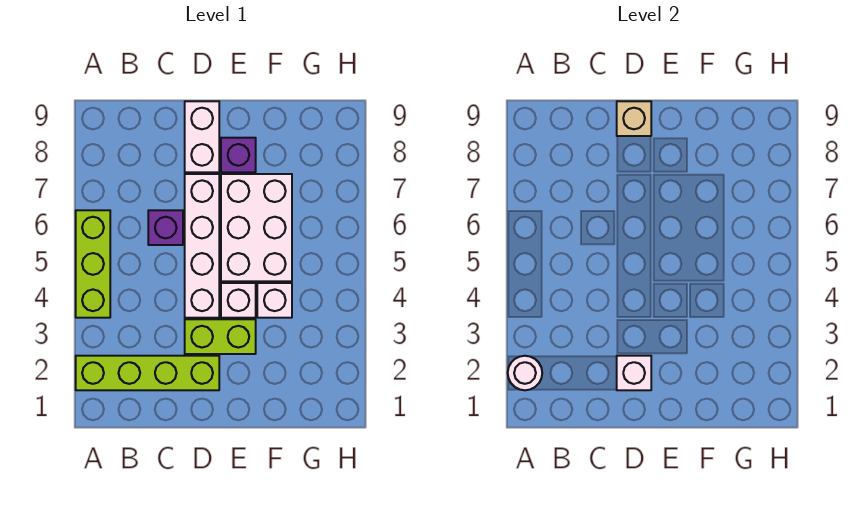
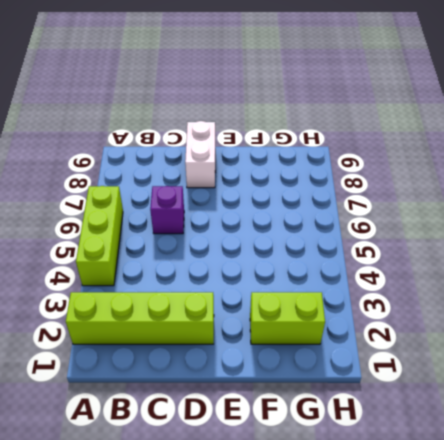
lime 1x2 brick [250,292,325,344] -> lime 1x2 brick moved to [185,319,256,354]
none -> white 1x4 brick [185,174,219,318]
none -> white 1x1 brick [221,283,256,318]
none -> white 2x3 brick [221,174,292,281]

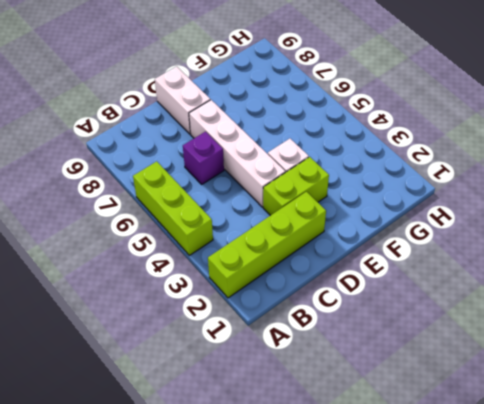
none -> white 2x3 brick [221,174,292,281]
none -> purple 1x1 brick [221,138,256,172]
none -> white 1x1 brick [257,283,292,318]

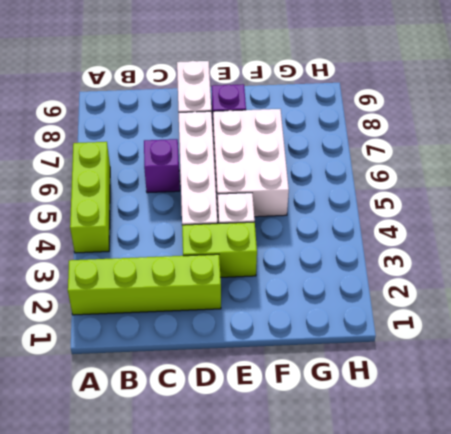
none -> white 1x1 brick [257,283,292,318]
none -> white 1x1 round brick [508,356,542,390]
none -> white 1x1 brick [617,356,651,390]

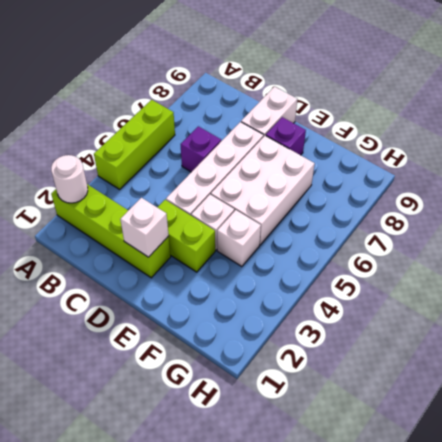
none -> tan 1x1 brick [617,101,651,136]

